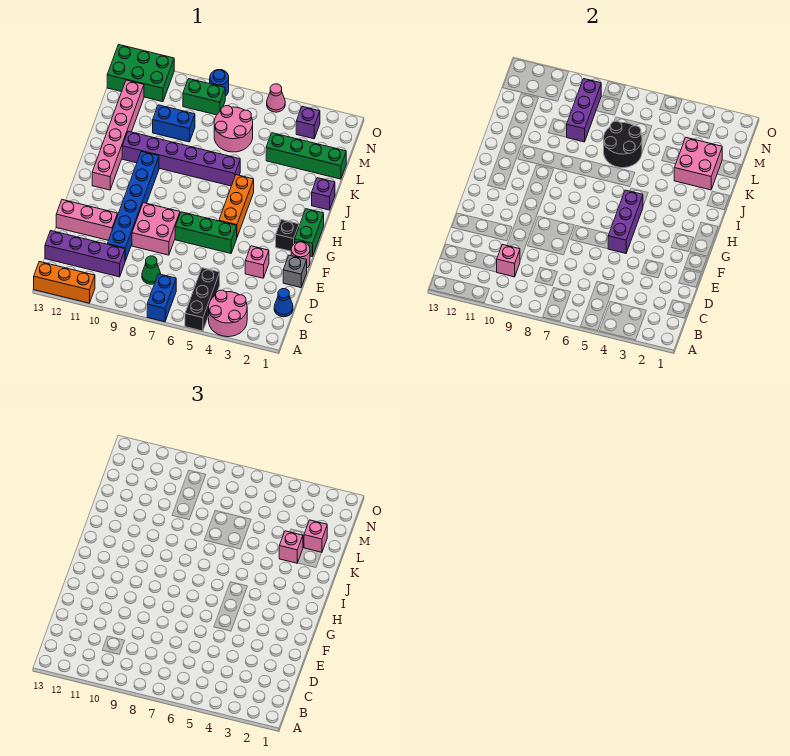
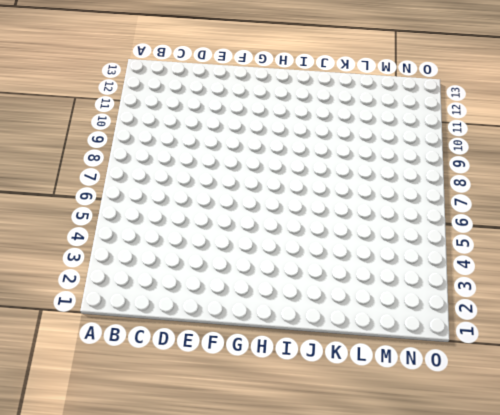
none -> pink 2x2 round brick [209,290,247,337]
none -> black 1x3 brick [185,268,220,331]
none -> blue 1x2 brick [147,274,176,322]
none -> orange 1x3 brick [34,262,95,303]

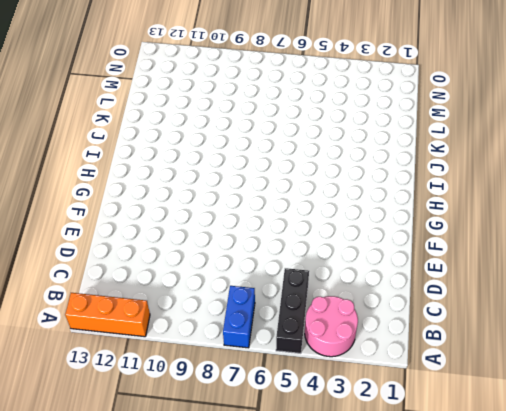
none -> blue 1x1 cone [274,289,293,317]
none -> green 1x1 cone [142,256,161,284]
none -> purple 1x4 brick [45,231,125,277]
none -> blue 1x6 brick [108,151,159,261]

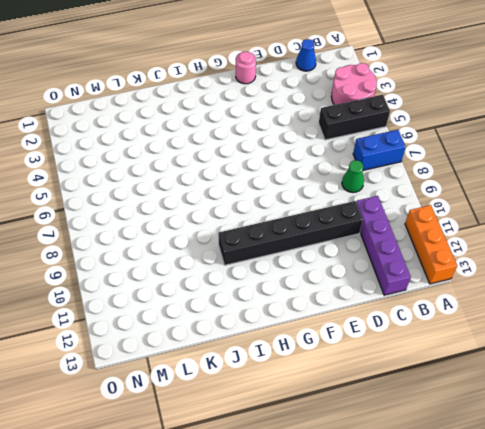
black 1x6 brick [218,201,363,265] -> blue 1x6 brick [108,151,159,261]
none -> grey 1x1 brick [283,255,307,288]
none -> pink 1x1 brick [245,246,269,278]
none -> pink 2x2 brick [132,203,180,255]
none -> pink 1x3 brick [56,200,118,240]

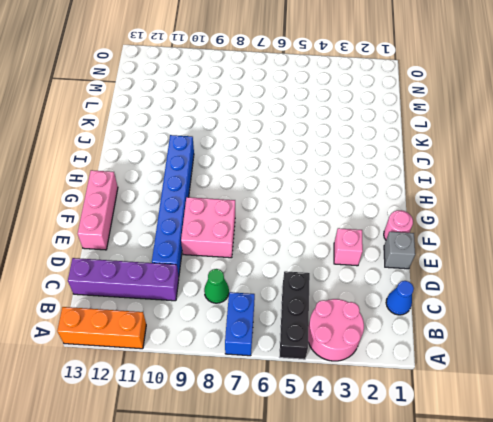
pink 1x3 brick [77,170,118,250] -> pink 1x3 brick turned to [56,200,118,240]
none -> green 1x3 brick [175,212,237,253]
none -> green 1x2 brick [295,209,324,257]
none -> black 1x1 brick [276,220,299,251]
none -> orange 1x3 brick [219,175,254,237]

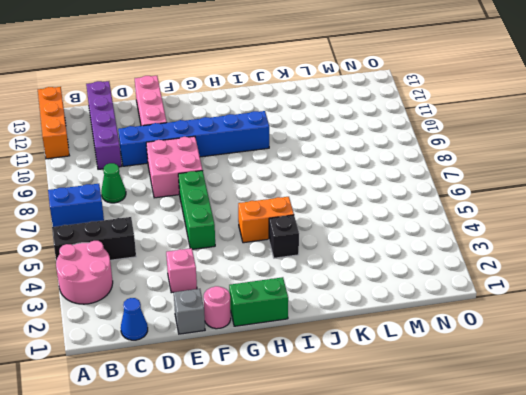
orange 1x2 brick [238,197,294,243] -> orange 1x3 brick [219,175,254,237]
black 1x1 brick [269,215,299,258] -> black 1x1 brick moved to [276,220,299,251]
none -> pink 1x6 brick [92,80,144,190]
none -> purple 1x1 brick [312,178,335,210]
none -> purple 1x6 brick [122,131,240,186]
none -> green 1x4 brick [266,133,346,179]

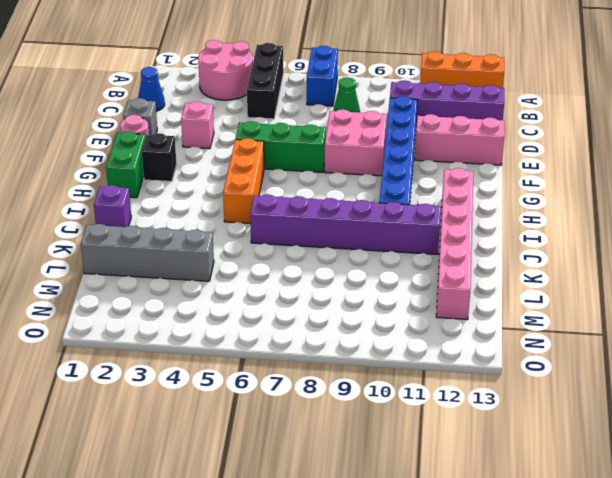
grey 1x4 brick [81,224,214,281] -> green 1x4 brick [266,133,346,179]
none -> pink 2x2 round brick [214,106,253,152]
none -> blue 1x2 brick [153,105,195,142]
none -> purple 1x1 brick [296,106,320,139]
none -> green 1x2 brick [183,79,225,115]

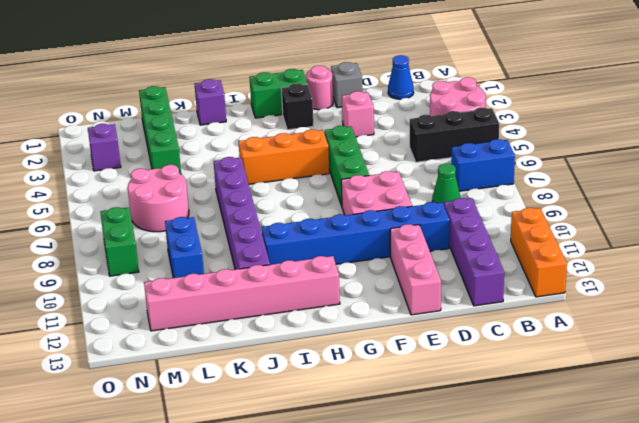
none -> green 2x3 brick [107,45,174,102]
none -> pink 1x1 cone [267,84,285,112]
none -> blue 1x1 round brick [210,70,229,96]
none -> pink 1x1 brick [497,244,520,277]

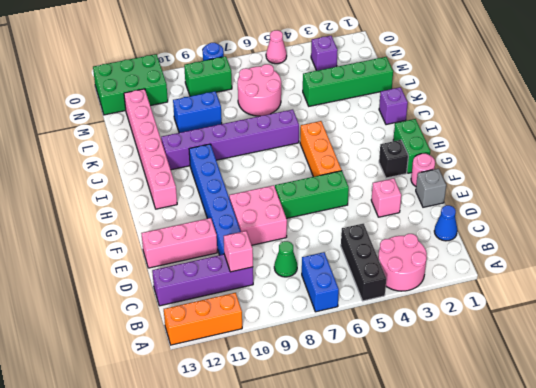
none -> purple 1x3 brick [608,190,643,253]
none -> pink 2x2 brick [674,138,722,190]
none -> black 2x2 round brick [604,121,642,168]
none -> purple 1x3 brick [567,79,601,142]

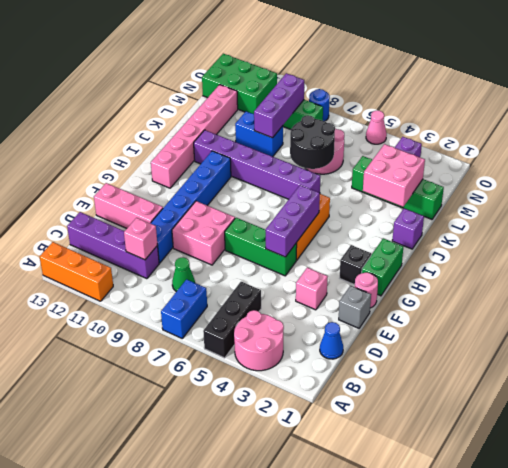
none -> pink 1x1 brick [279,531,303,563]
none -> pink 1x1 brick [304,520,327,552]

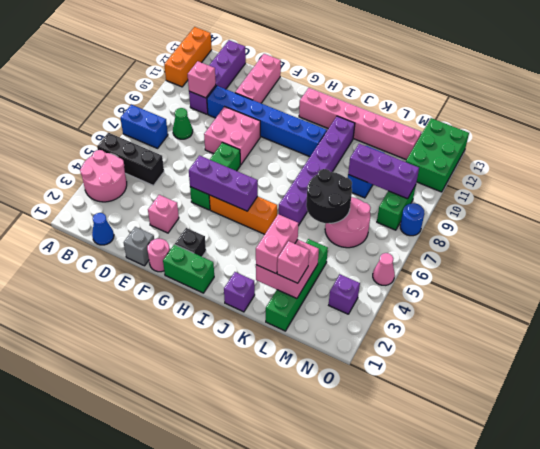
pink 1x2 brick [256,214,298,273] -> pink 1x1 brick [279,531,303,563]

